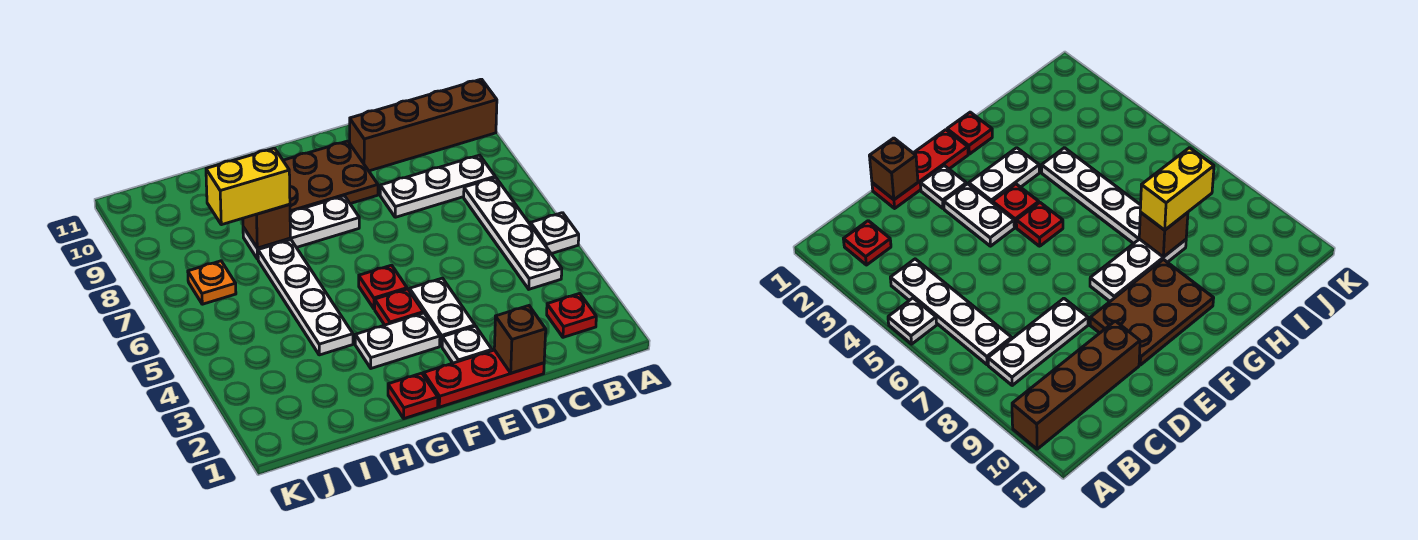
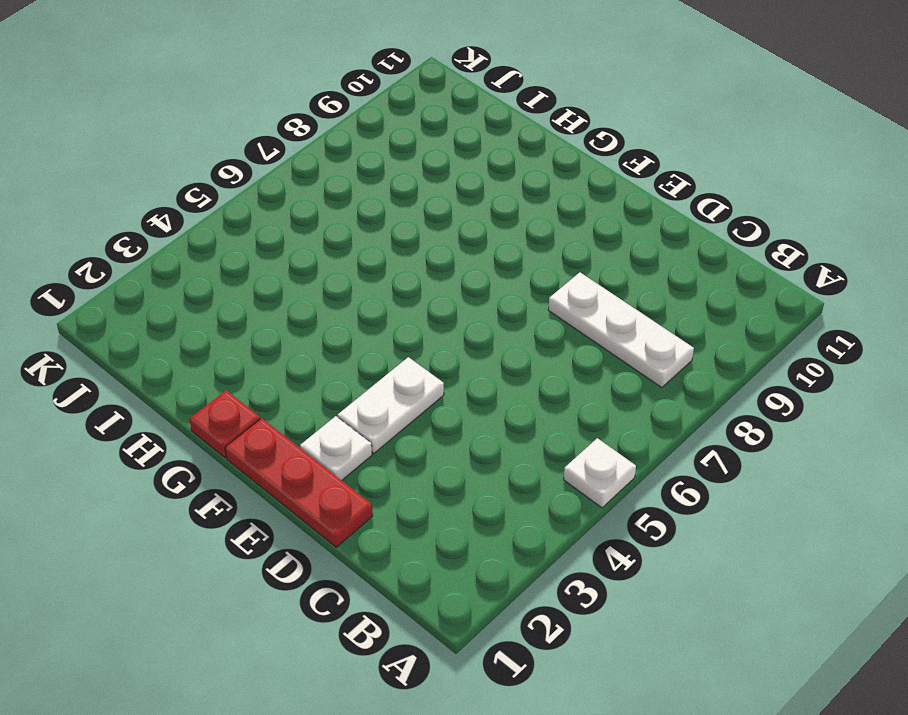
none -> brown 1x4 brick [350,79,497,171]
none -> red 1x1 plate [547,293,596,337]
none -> white 1x4 plate [464,178,562,289]

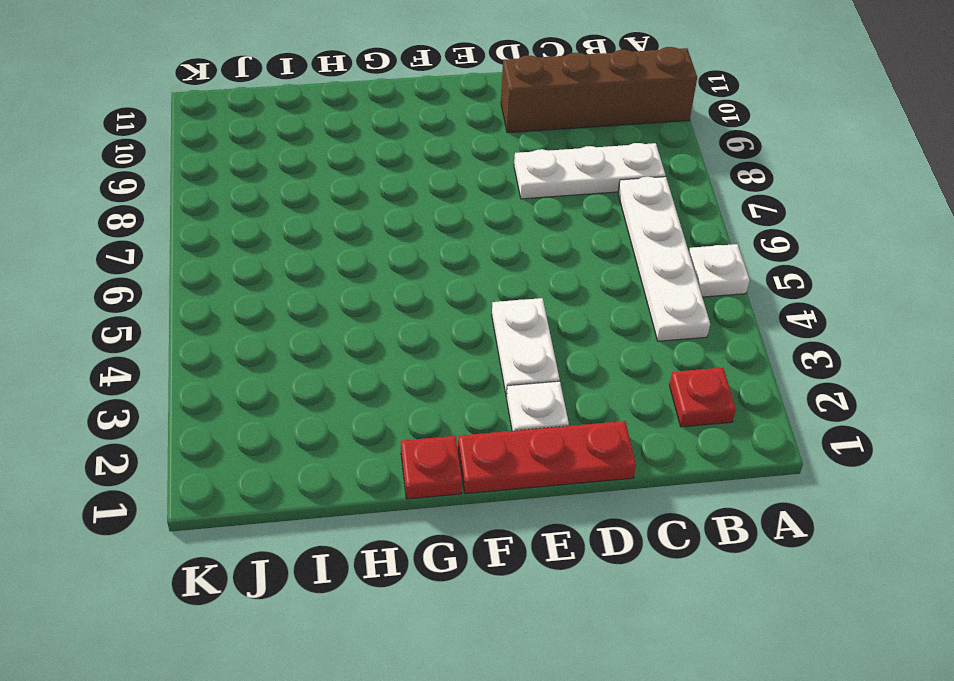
none -> brown 2x3 plate [283,141,378,212]
none -> white 1x2 plate [355,313,440,368]
none -> red 1x1 plate [375,289,423,325]

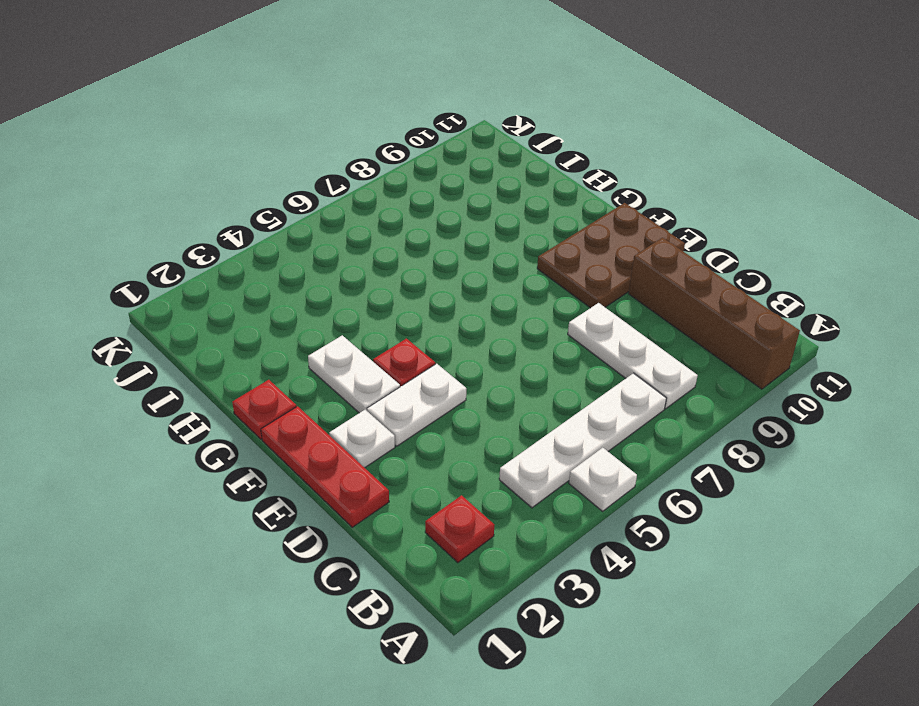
brown 2x3 plate [537,203,685,308] -> brown 2x3 plate turned to [283,141,378,212]
none -> red 1x1 plate [359,265,407,309]
none -> white 1x3 plate [243,196,359,259]
none -> white 1x4 plate [258,240,353,355]

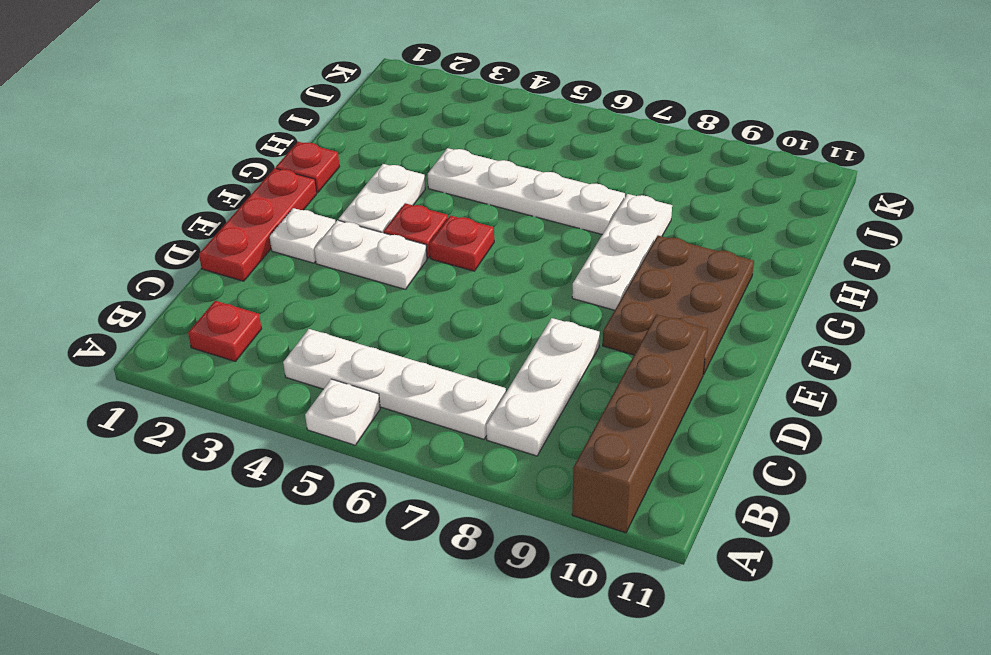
none -> orange 1x1 plate [188,261,236,304]
none -> brown 1x1 brick [494,306,546,373]
none -> brown 1x1 brick [243,204,290,248]

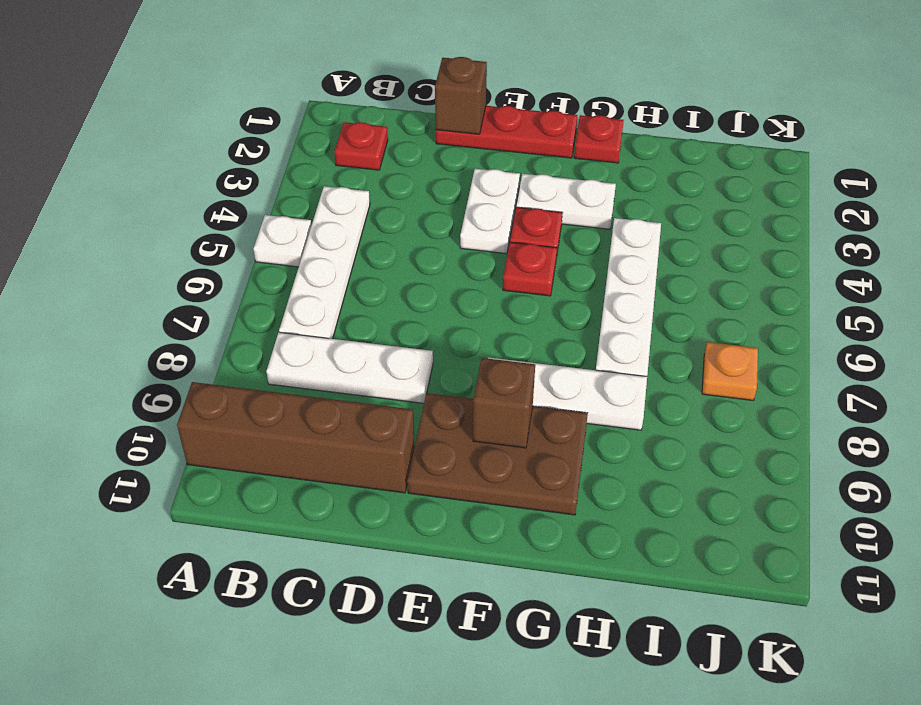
brown 1x1 brick [473,358,535,448] -> brown 1x1 brick moved to [243,204,290,248]
none -> white 1x1 plate [442,326,492,363]
none -> yellow 1x2 brick [206,148,290,225]

